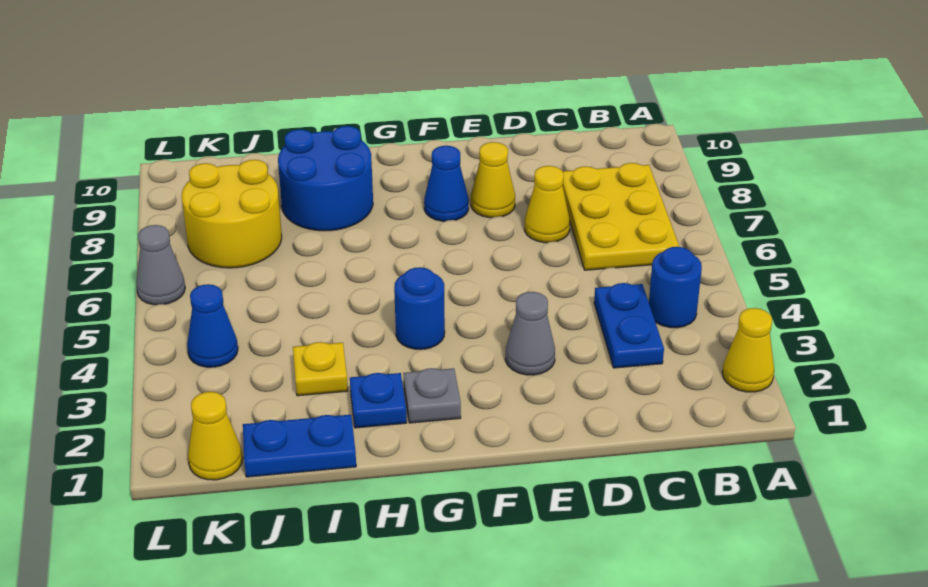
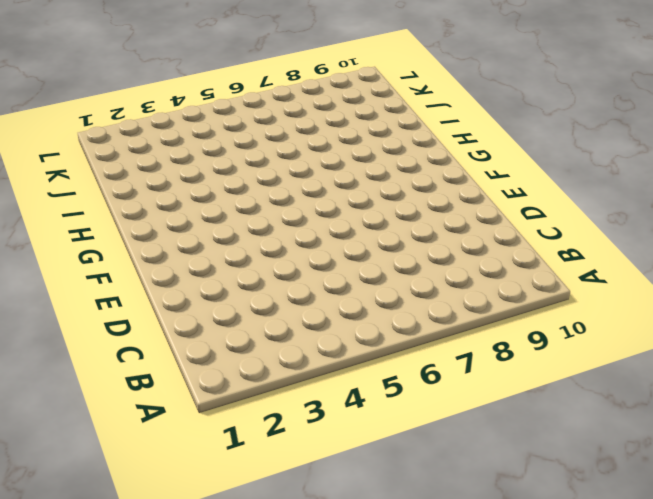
none -> yellow 1x1 cone [722,308,774,392]
none -> blue 1x1 round brick [649,247,702,328]
none -> yellow 2x3 plate [563,163,680,270]

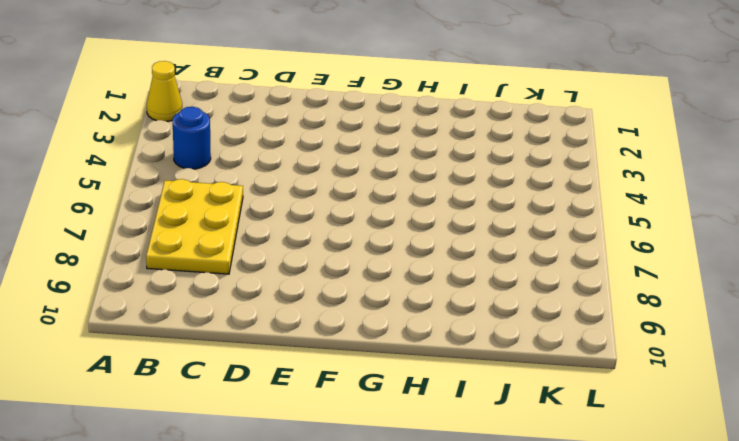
none -> blue 1x2 plate [594,283,664,368]
none -> yellow 1x1 cone [525,166,570,243]
none -> grey 1x1 cone [505,292,555,375]

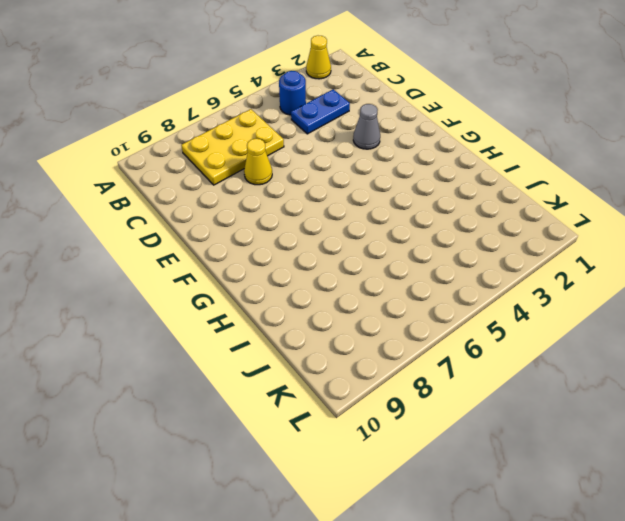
none -> yellow 1x1 cone [471,142,515,218]
none -> blue 1x1 cone [424,146,469,221]
none -> grey 1x1 plate [403,368,461,423]

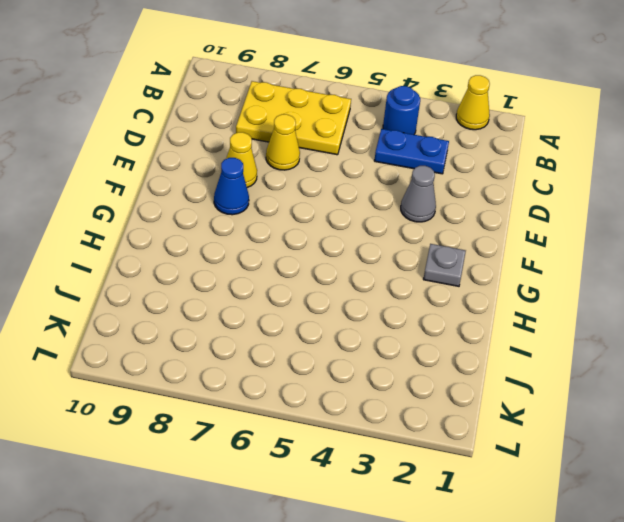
none -> blue 1x1 round brick [394,267,445,349]
none -> blue 1x1 plate [350,373,407,428]
none -> blue 2x2 round brick [278,126,373,231]

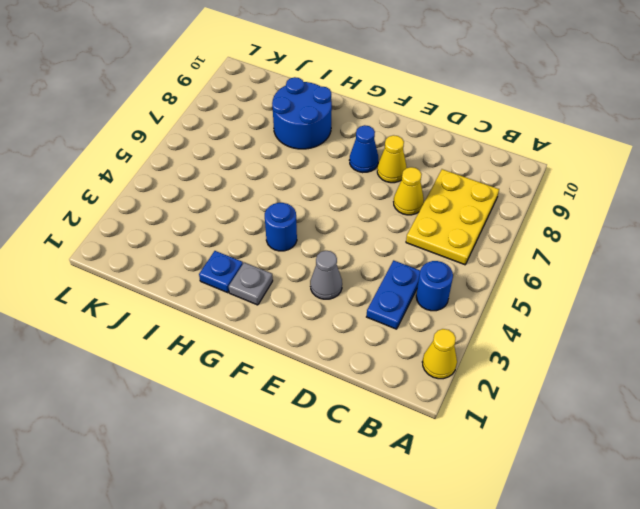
none -> blue 1x2 plate [243,415,356,477]
none -> yellow 1x1 plate [293,342,348,396]
none -> yellow 2x2 round brick [182,160,282,268]

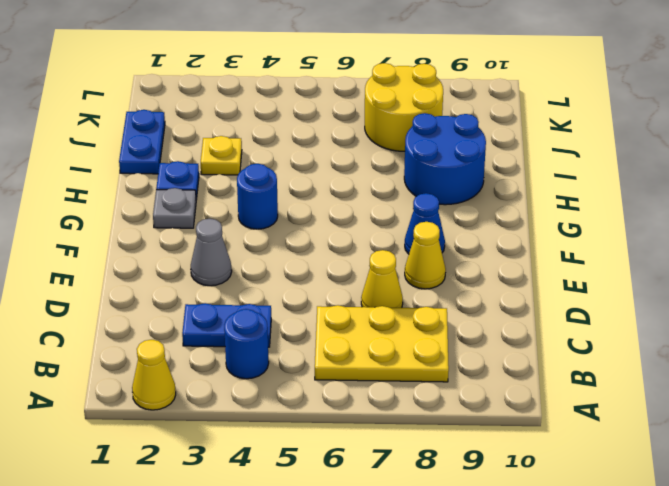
none -> yellow 1x1 cone [188,392,243,480]
none -> blue 1x1 cone [187,284,238,367]
none -> grey 1x1 cone [136,225,185,305]

